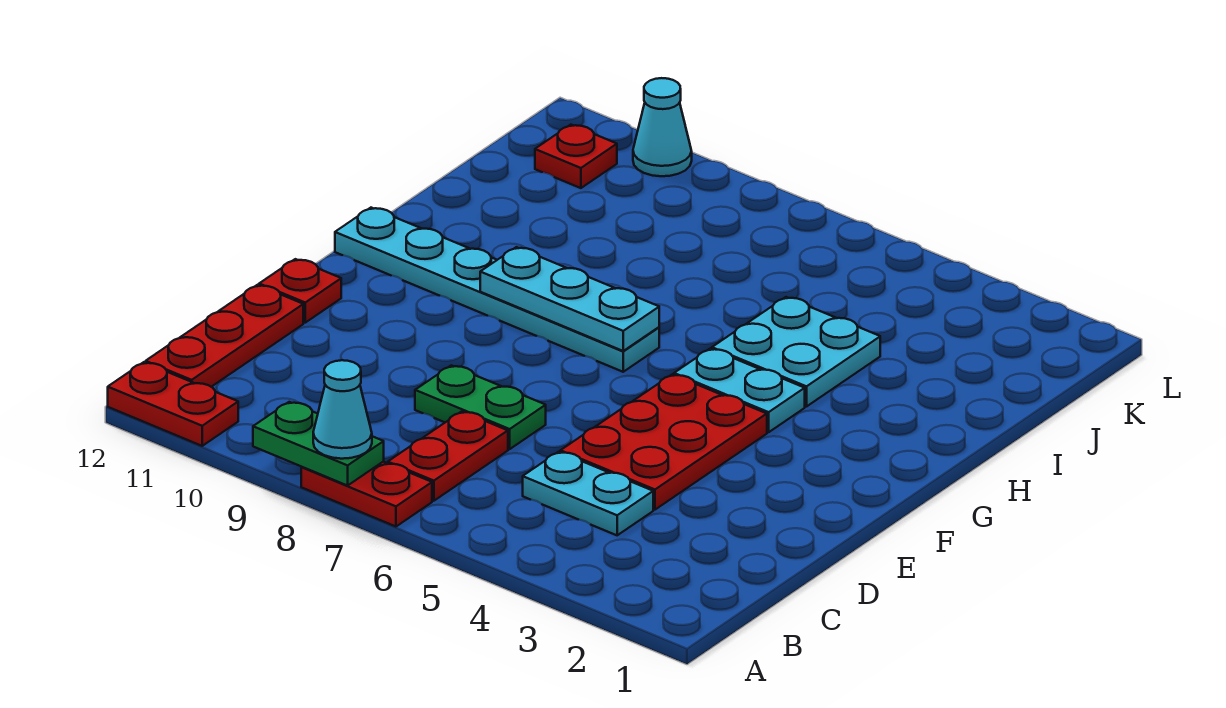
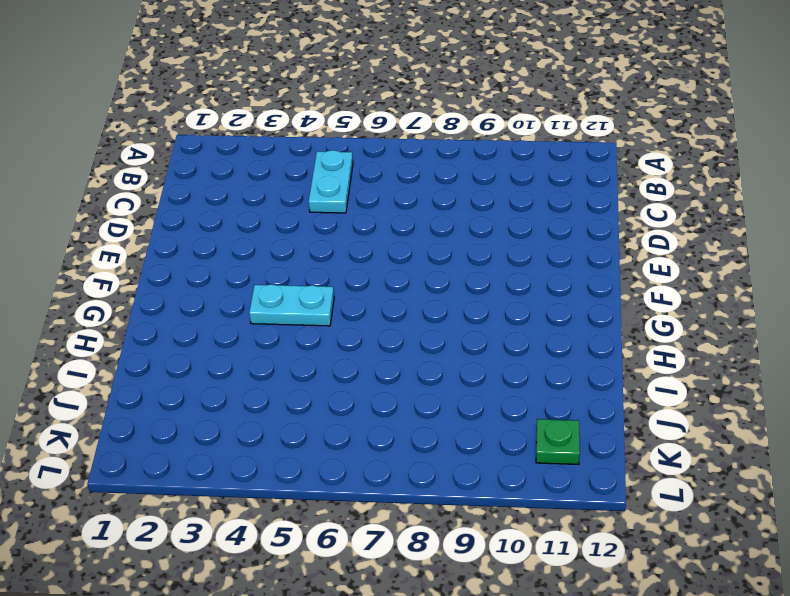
cyan 1x2 plate [309,150,353,213] -> cyan 1x2 plate turned to [523,452,653,535]
green 1x1 plate [536,419,580,465] -> red 1x1 plate [535,125,617,188]
none -> red 1x2 plate [301,462,432,527]
none -> red 1x2 plate [108,362,238,446]
none -> red 1x2 plate [388,411,508,501]

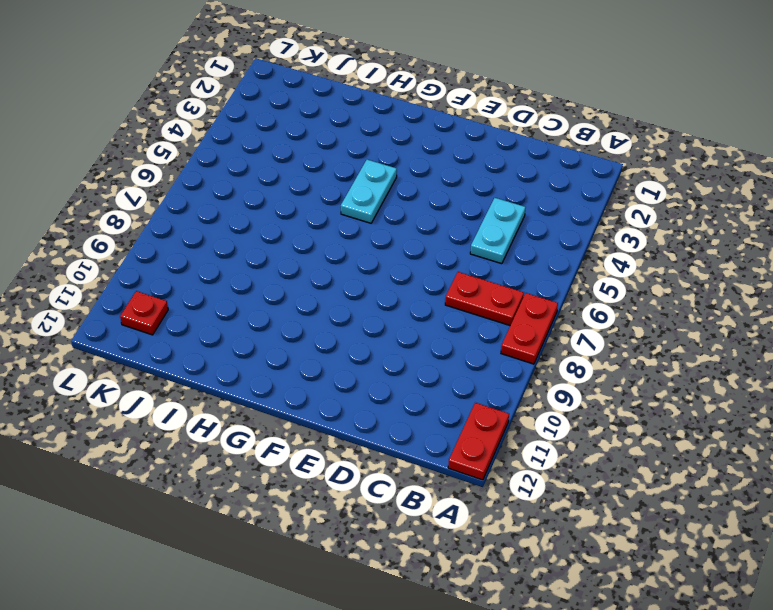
none -> red 1x3 plate [146,285,303,387]
none -> red 2x3 plate [560,374,767,510]
none -> green 1x2 plate [415,365,546,449]

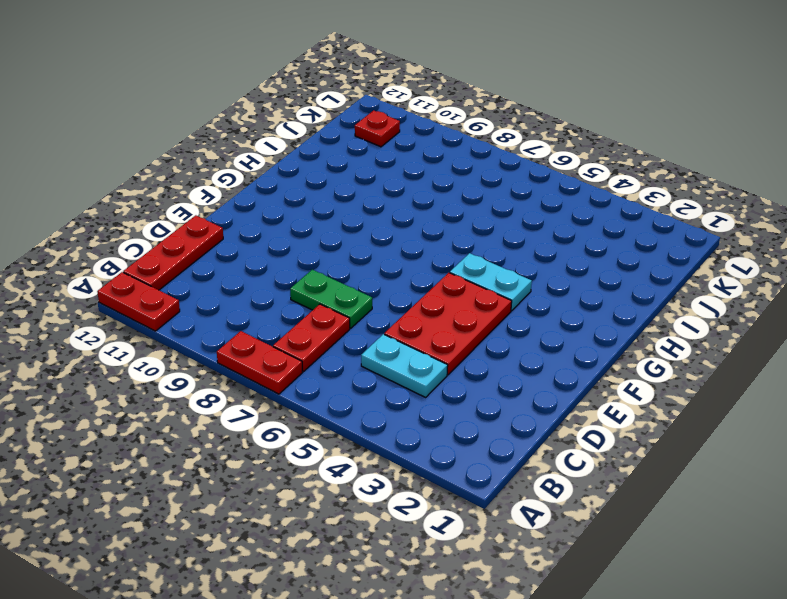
none -> red 1x1 plate [259,259,341,323]
none -> cyan 1x6 plate [335,208,659,372]
none -> cyan 2x2 plate [712,297,880,407]

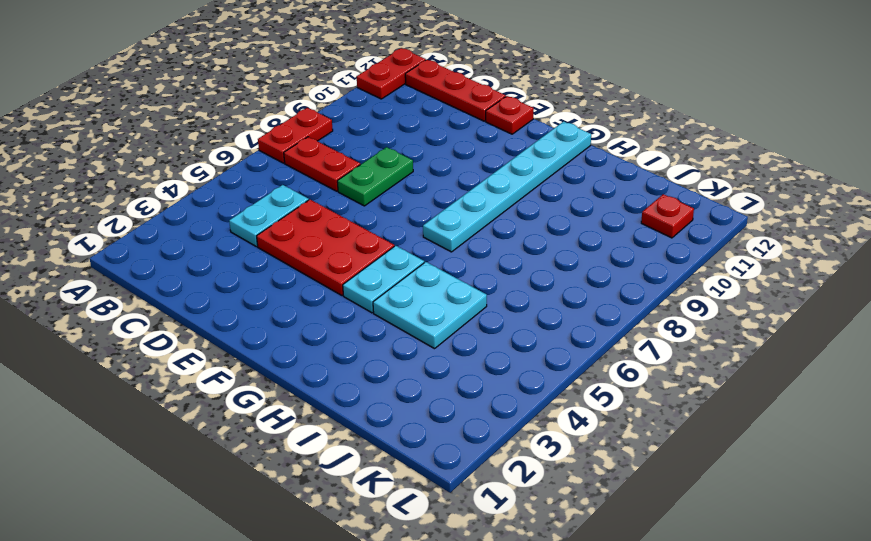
none -> cyan 1x1 cone [633,78,692,176]
none -> green 1x2 plate [253,402,384,486]
none -> cyan 1x3 plate [480,247,659,351]

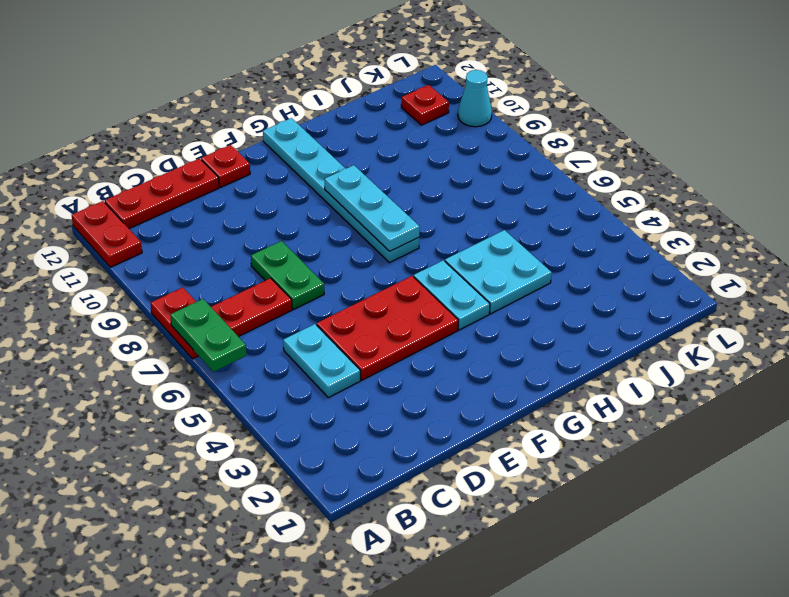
green 1x2 plate [170,299,246,372] -> green 1x2 plate moved to [253,402,384,486]
none -> cyan 1x1 cone [313,360,372,459]

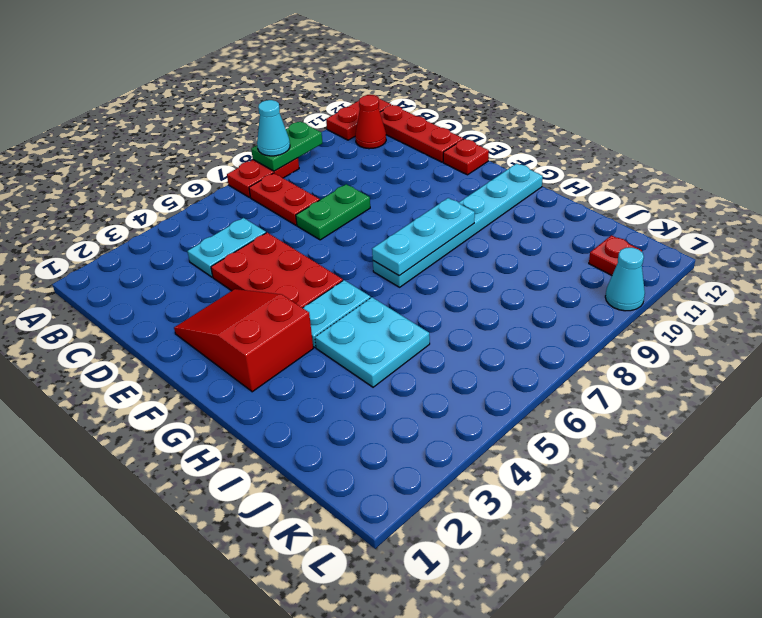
red 1x1 cone [355,95,386,149] -> none
red 2x3 slope [174,289,313,392] -> none

